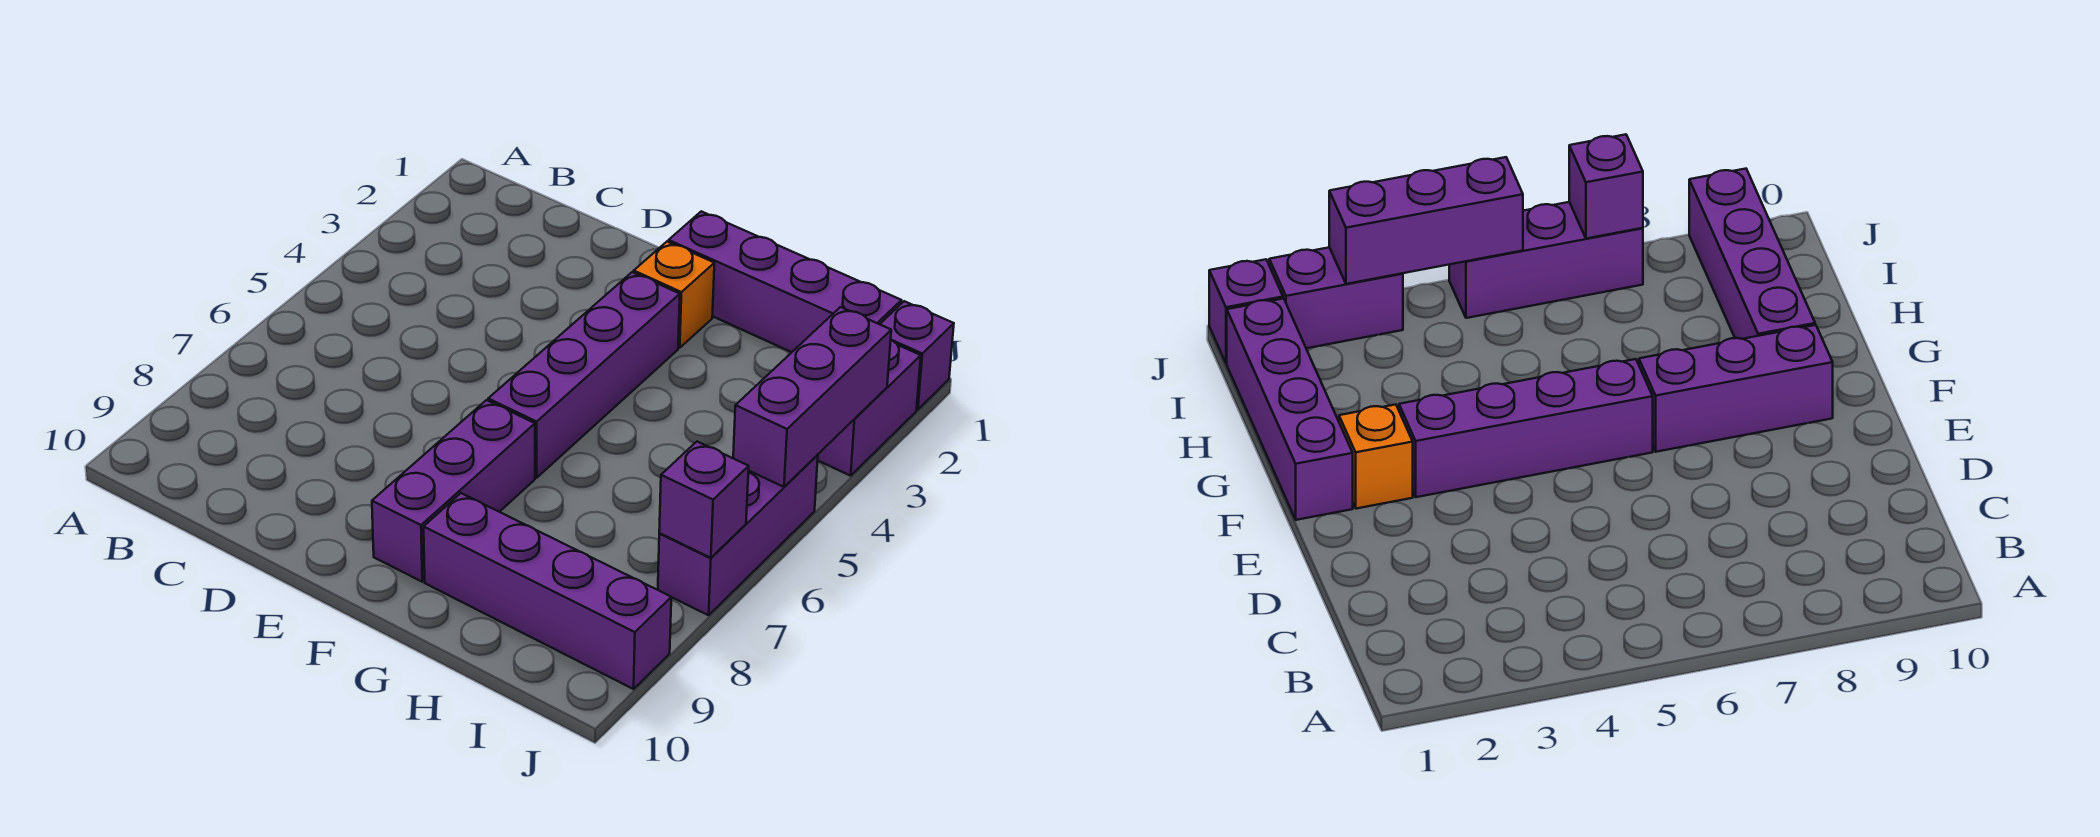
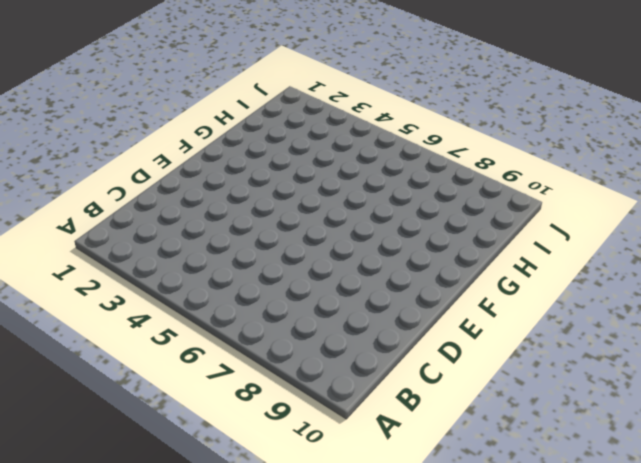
none -> purple 1x4 brick [669,211,902,352]
none -> orange 1x1 brick [634,242,714,348]

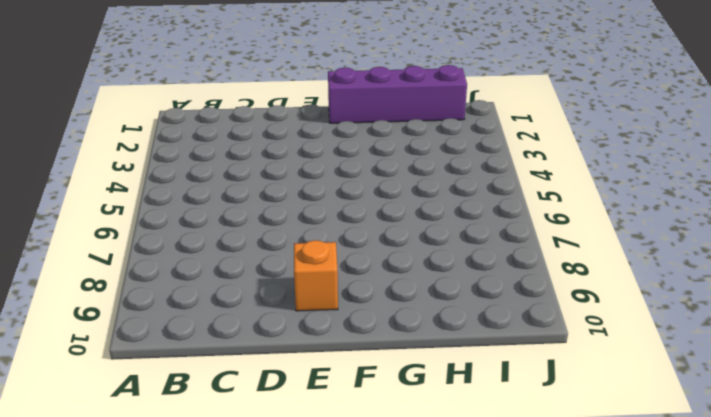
orange 1x1 brick [294,240,338,311] -> orange 1x1 brick moved to [634,242,714,348]
none -> purple 1x4 brick [488,272,680,478]
none -> purple 1x3 brick [372,400,535,582]

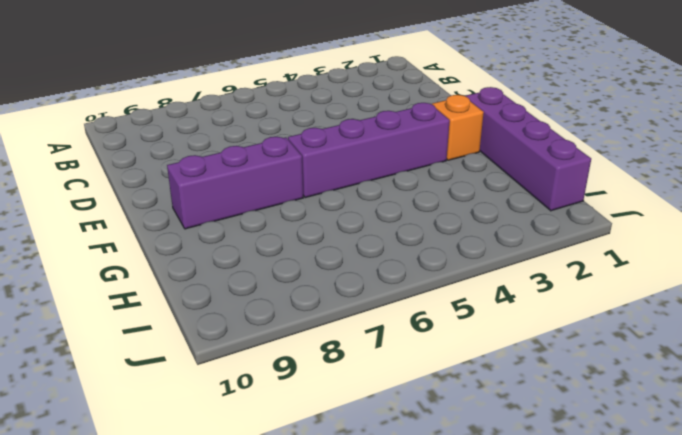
none -> purple 1x4 brick [424,493,671,689]
none -> purple 1x1 brick [880,301,954,410]

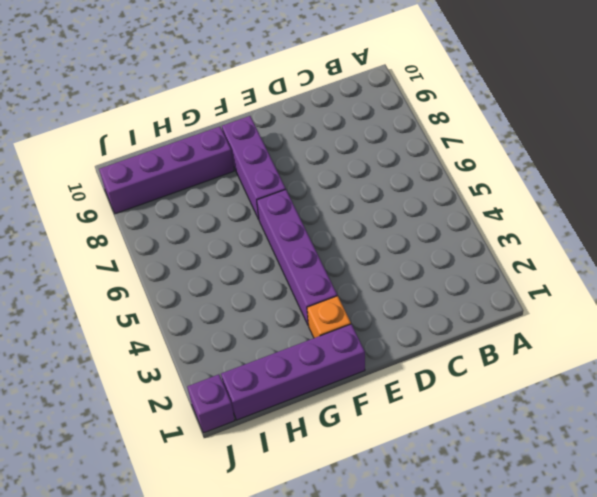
none -> purple 1x2 brick [818,340,921,476]
none -> purple 1x3 brick [658,455,818,615]

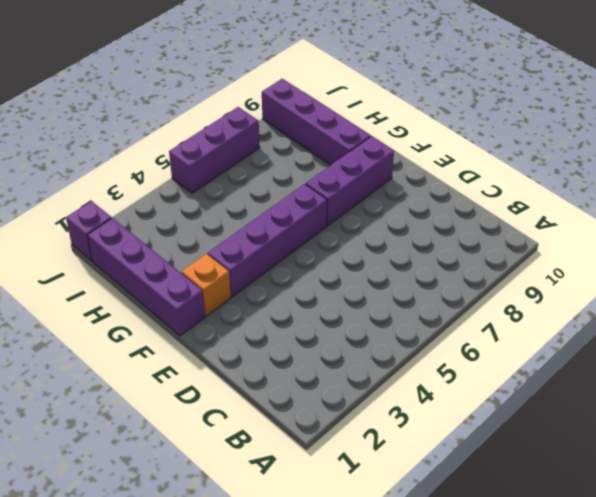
none -> purple 1x2 brick [818,340,921,476]
none -> purple 1x3 brick [733,307,891,487]

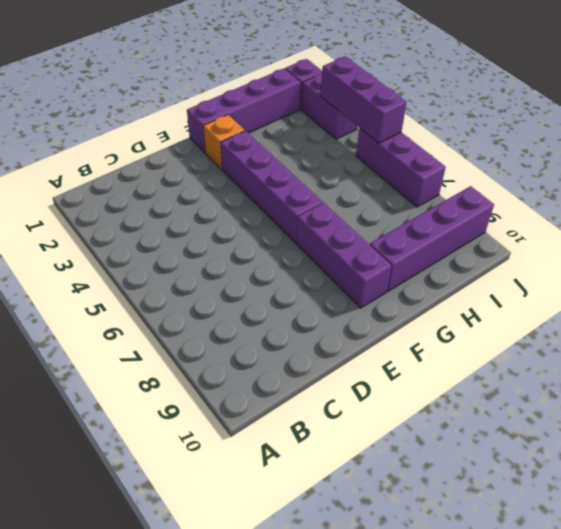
none -> purple 1x1 brick [659,442,749,558]

